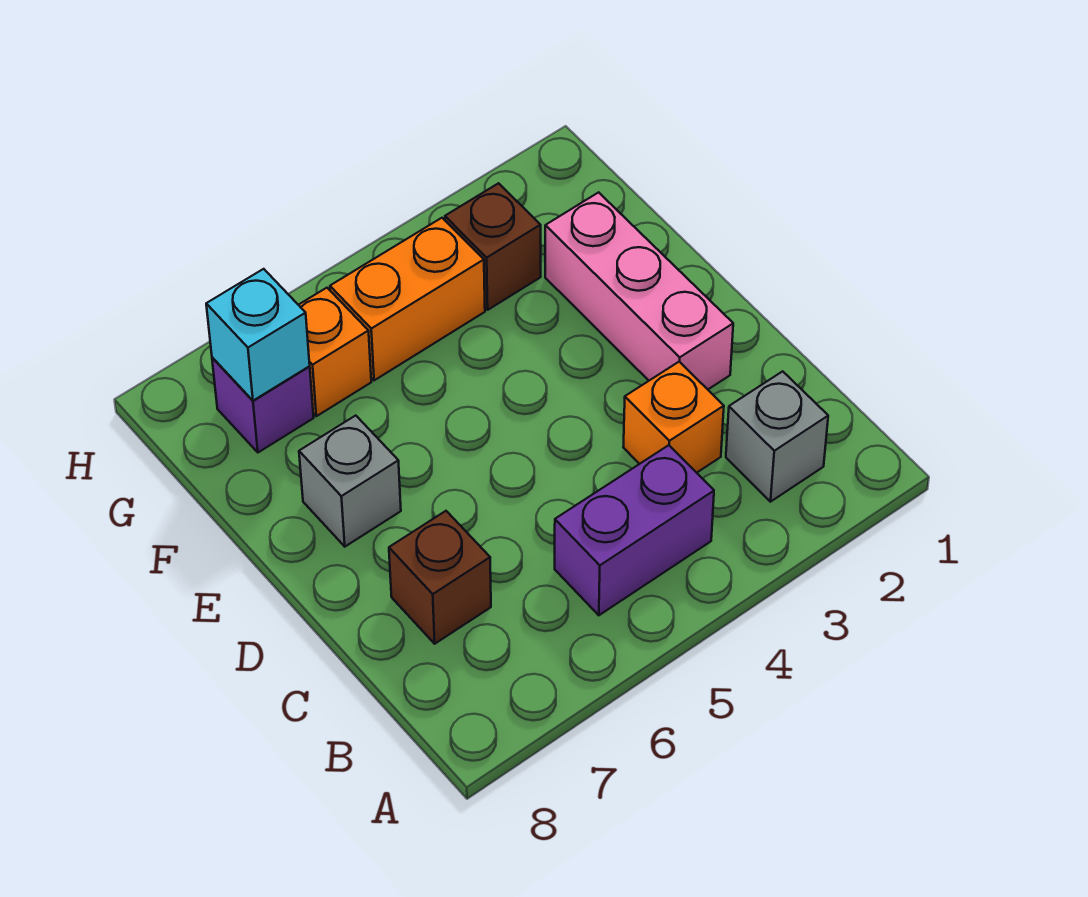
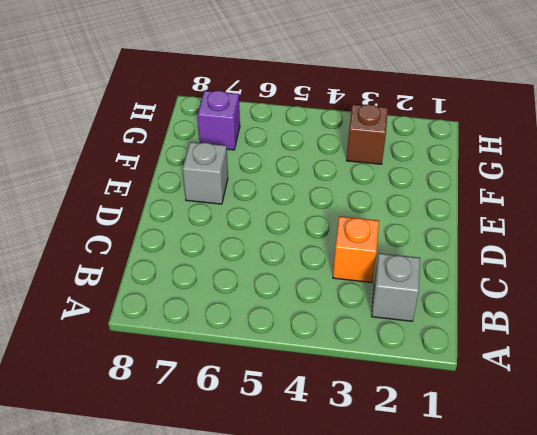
none -> purple 1x2 brick [555,445,714,615]
none -> brown 1x1 brick [389,511,491,644]

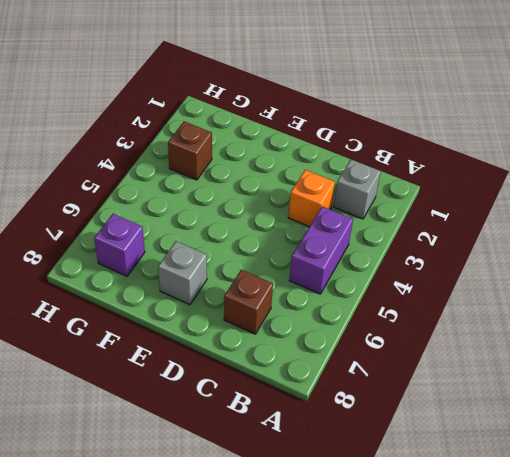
none -> pink 1x3 brick [545,192,733,389]
none -> orange 1x2 brick [330,218,485,380]

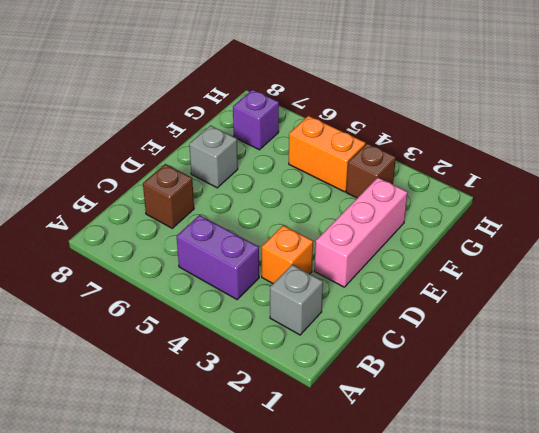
none -> orange 1x1 brick [299,288,371,416]
none -> cyan 1x1 brick [206,269,310,401]

